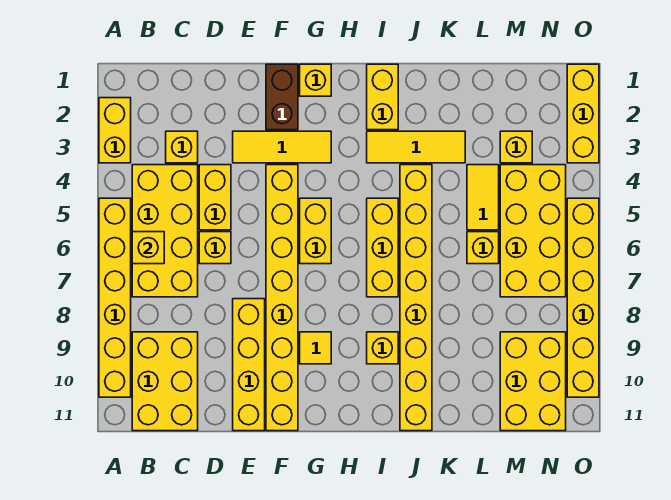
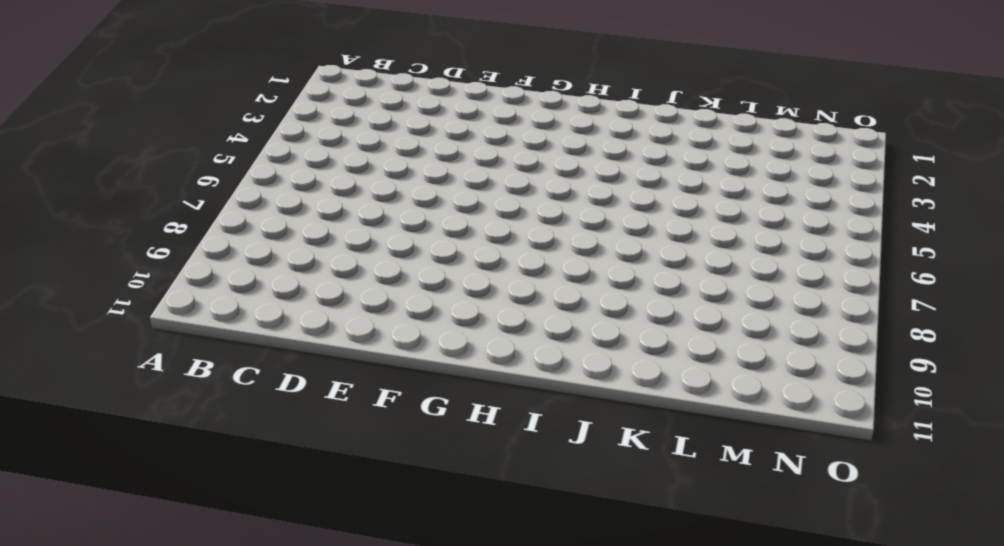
none -> yellow 1x2 brick [99,98,131,163]
none -> yellow 1x6 brick [99,198,131,397]
none -> yellow 2x4 brick [132,165,198,297]

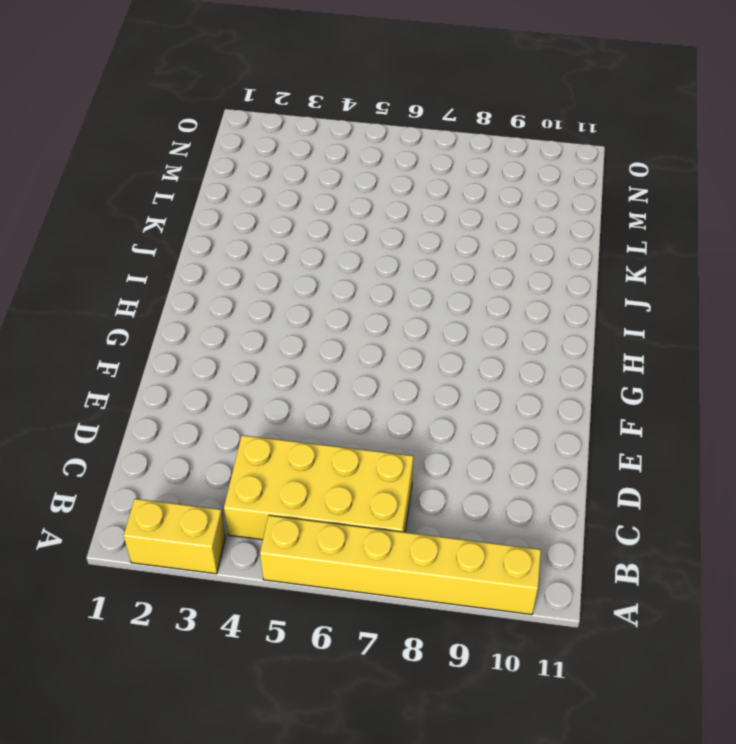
none -> yellow 2x3 brick [132,332,198,431]
none -> yellow 1x1 brick [166,131,198,163]
none -> yellow 1x2 brick [199,165,231,230]

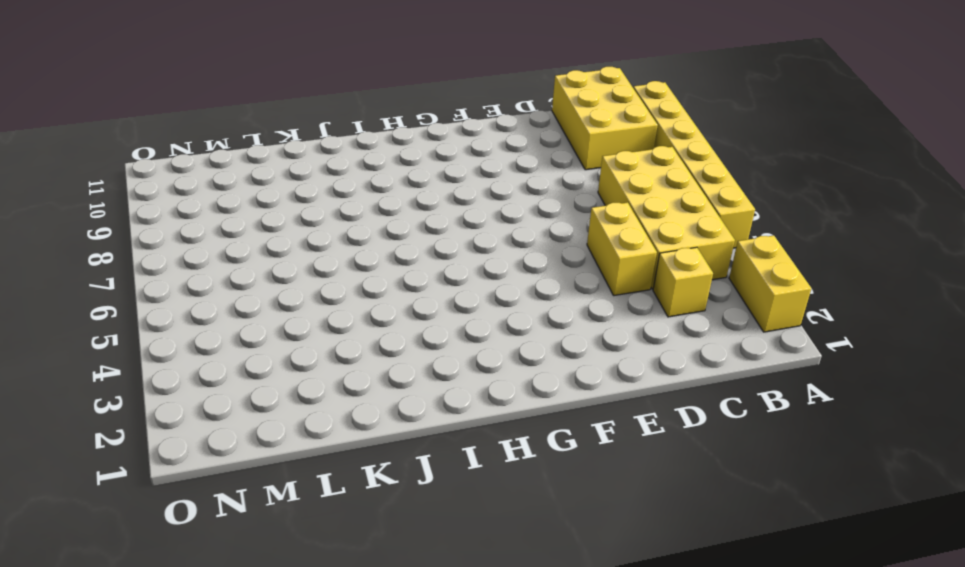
none -> yellow 1x1 brick [199,232,231,264]
none -> yellow 1x3 tile [233,131,331,163]
none -> yellow 1x4 brick [233,299,265,431]

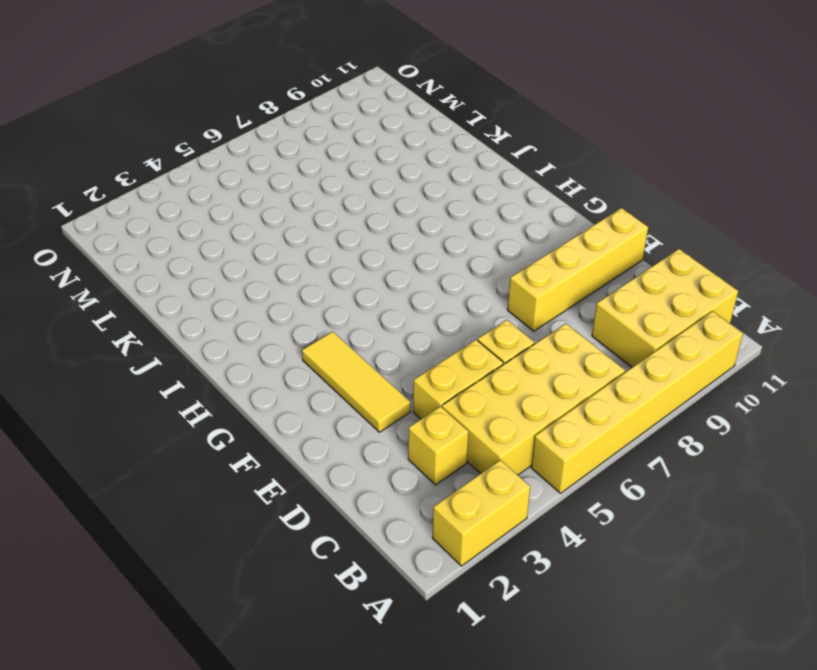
none -> brown 1x2 brick [266,64,298,130]
none -> yellow 1x8 brick [266,165,298,431]
none -> yellow 1x1 brick [300,64,331,96]

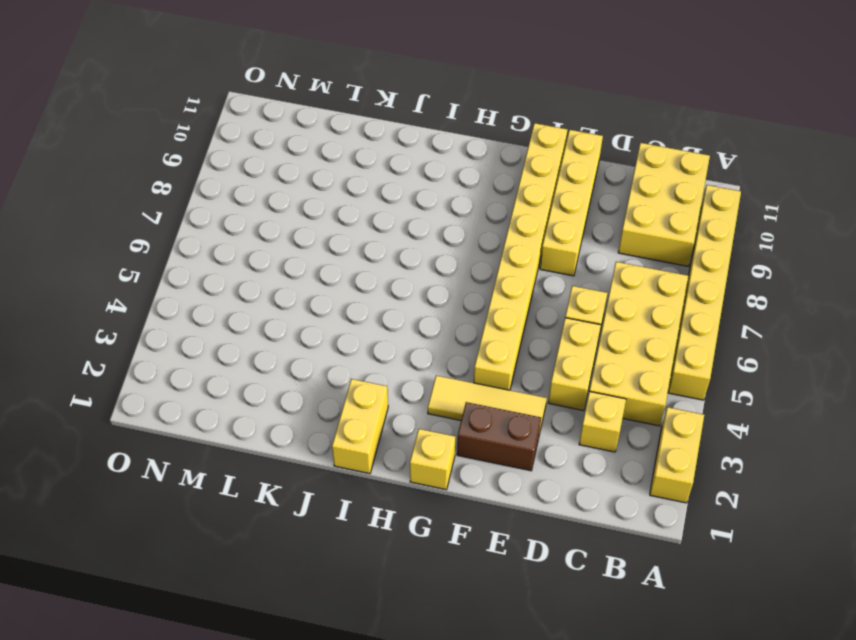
brown 1x2 brick [457,402,541,471] -> brown 1x2 brick turned to [266,64,298,130]
none -> yellow 1x2 brick [300,198,331,264]
none -> yellow 1x1 tile [300,332,331,364]
none -> yellow 1x3 tile [367,131,465,163]

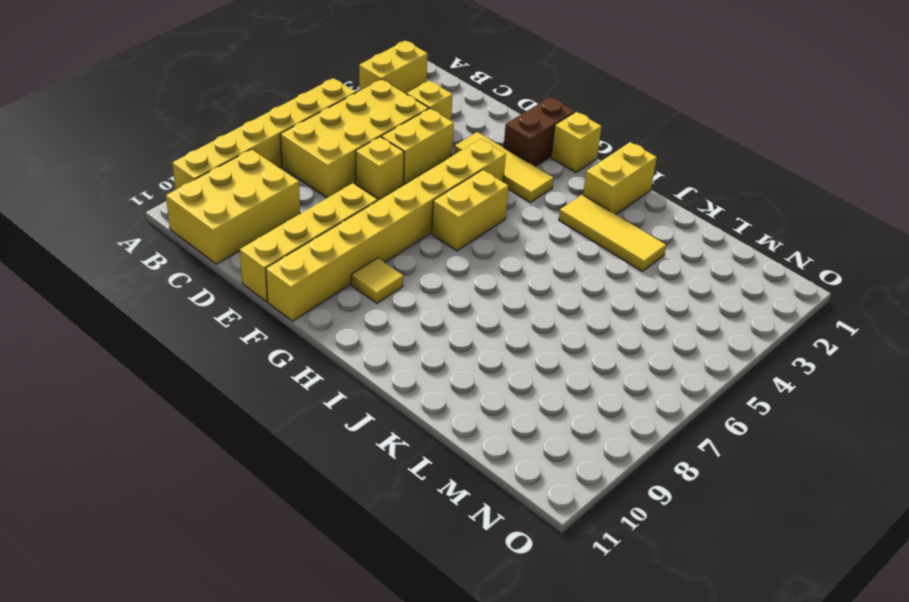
none -> yellow 1x3 brick [367,198,398,297]
none -> yellow 1x1 brick [367,332,398,364]
none -> yellow 1x8 brick [400,165,432,431]

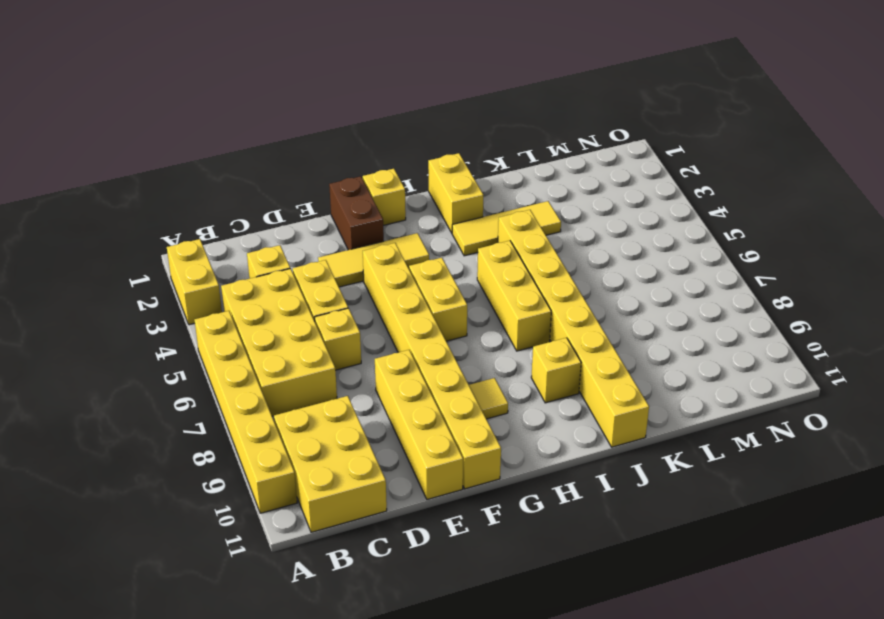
none -> yellow 1x2 tile [467,165,499,230]
none -> yellow 1x1 brick [467,232,499,264]
none -> yellow 1x1 brick [500,131,532,163]

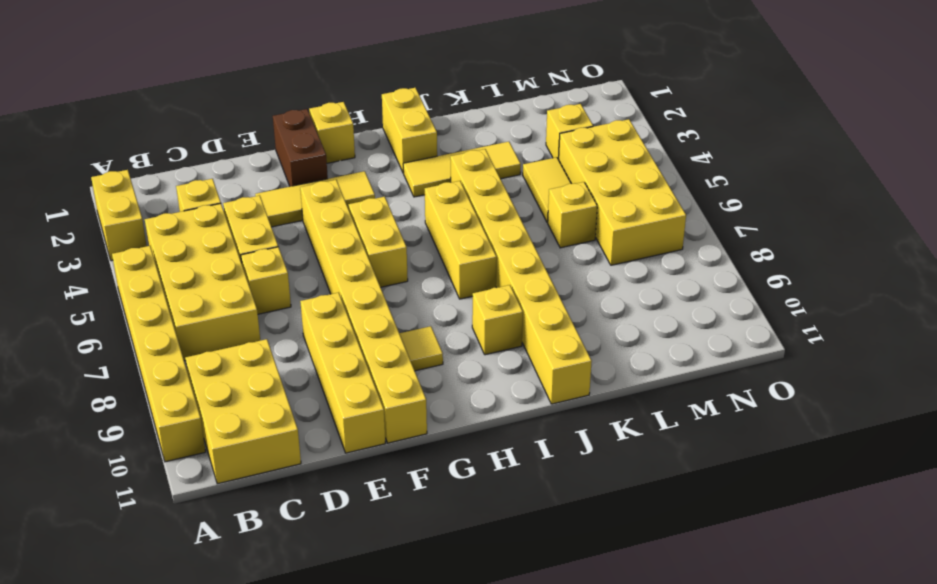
none -> yellow 2x3 brick [500,332,566,431]
none -> yellow 1x3 brick [567,64,599,163]
none -> yellow 1x6 brick [567,198,599,397]

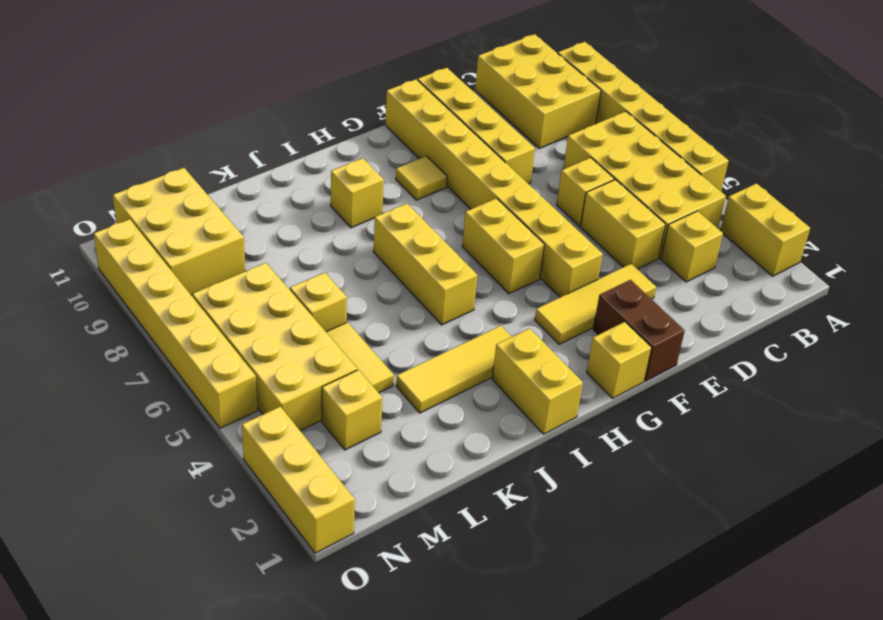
none -> yellow 1x8 brick [400,165,432,431]
none -> yellow 1x1 brick [132,232,164,264]

